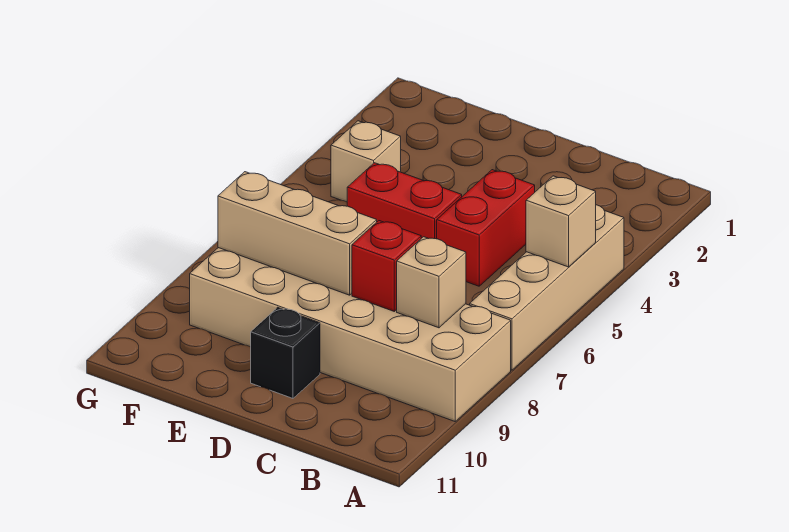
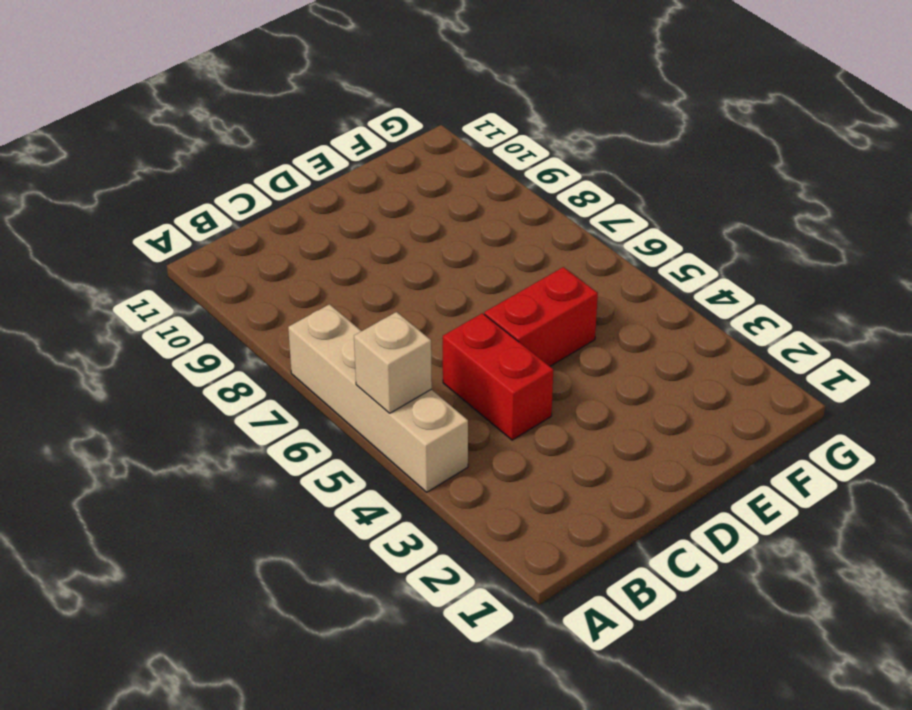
none -> tan 2x6 brick [190,248,511,421]
none -> black 1x1 brick [251,307,320,398]

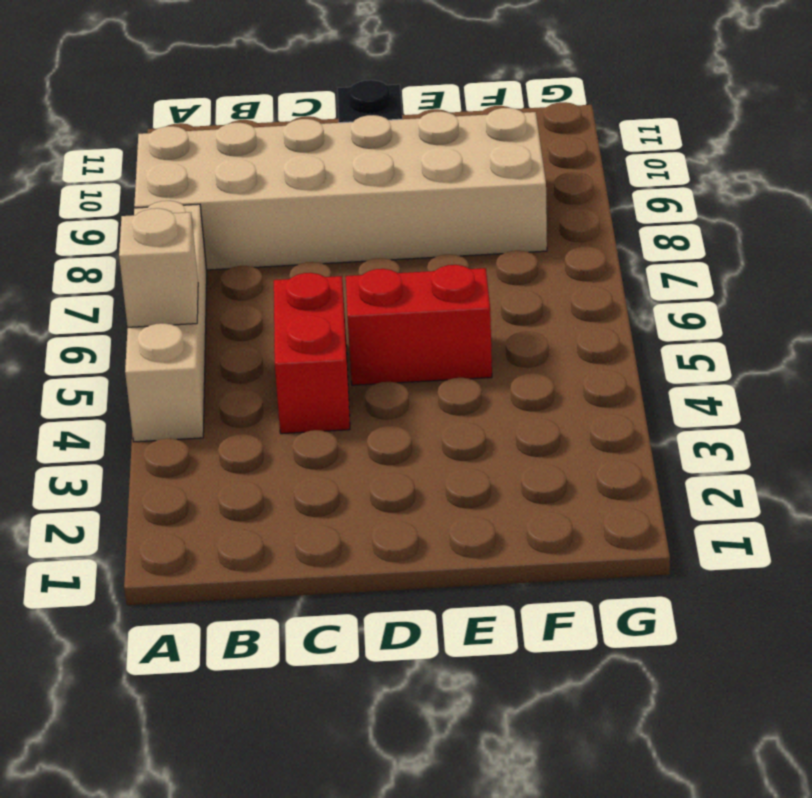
none -> tan 1x1 brick [331,121,401,202]
none -> tan 1x1 brick [397,237,466,328]

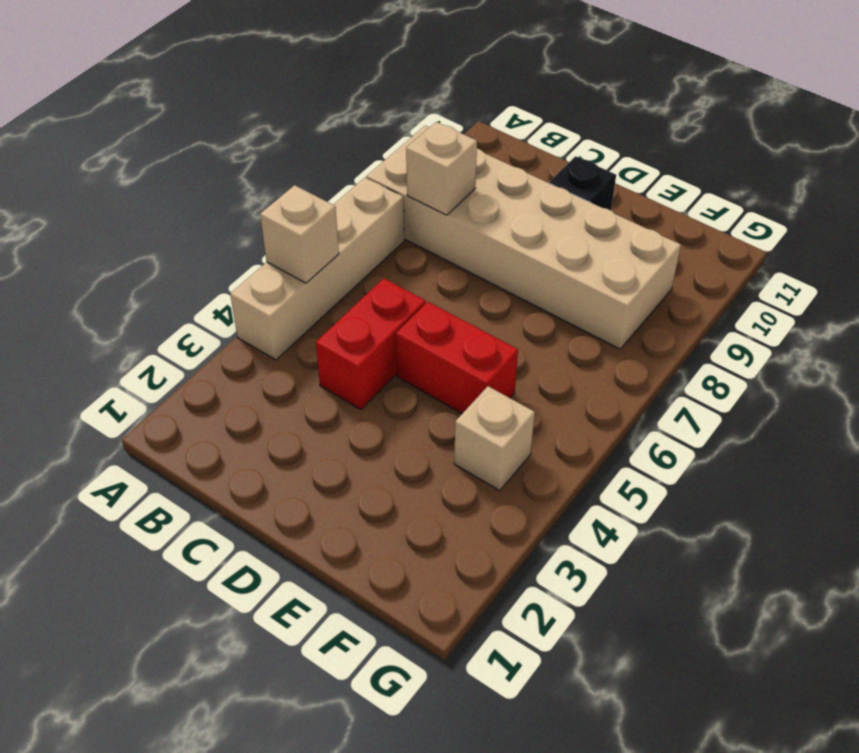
none -> red 1x1 brick [352,221,421,311]
none -> tan 1x3 brick [218,172,377,295]

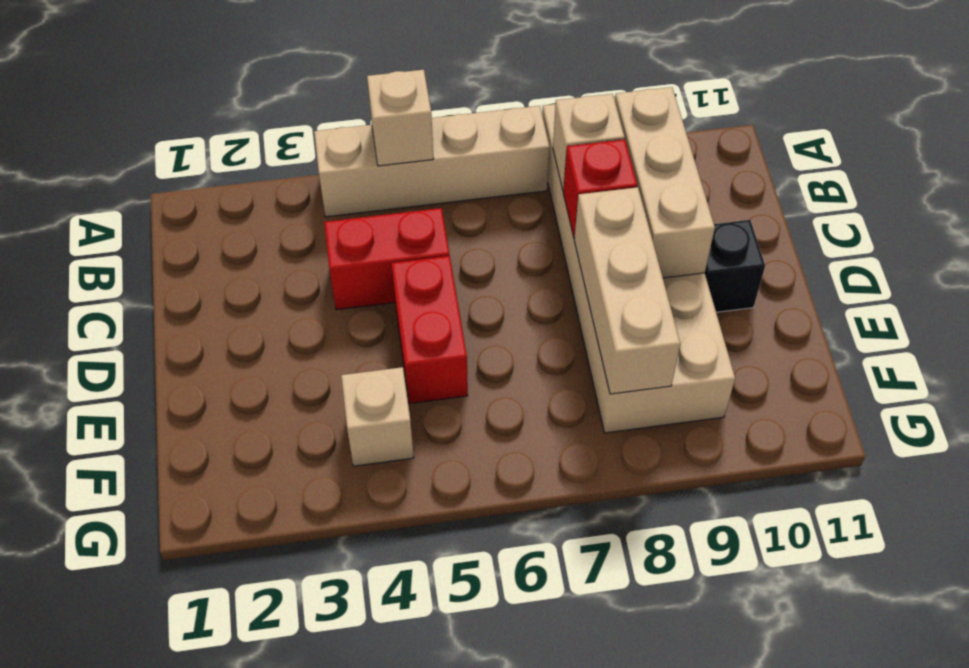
tan 1x3 brick [615,87,715,278] -> none

